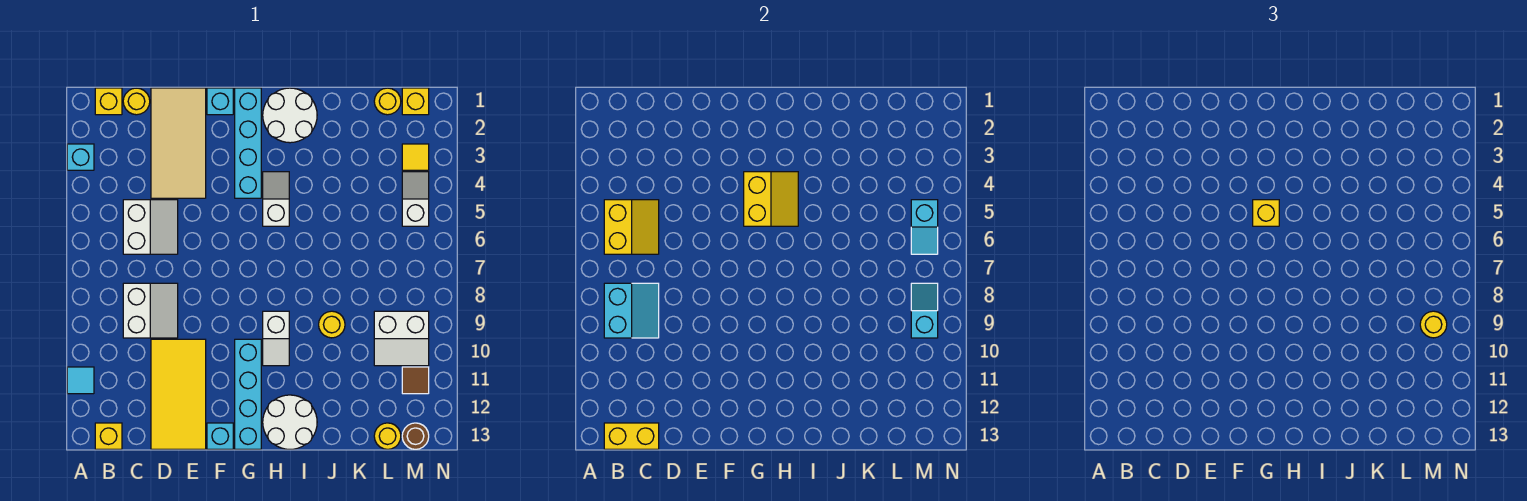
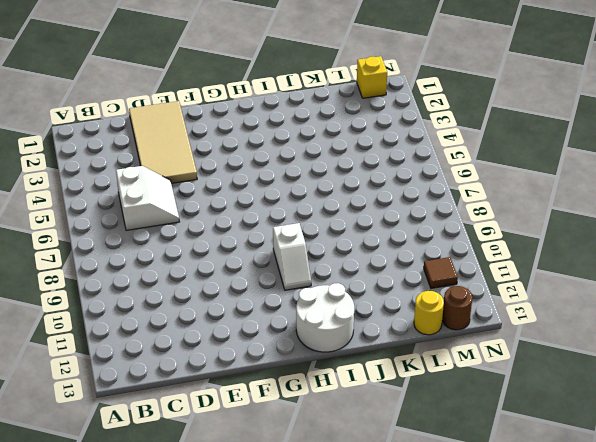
none -> cyan 1x1 brick [67,144,94,170]
none -> cyan 1x1 tile [67,367,94,394]
none -> yellow 1x1 brick [95,88,122,115]
none -> yellow 1x1 brick [95,423,122,449]

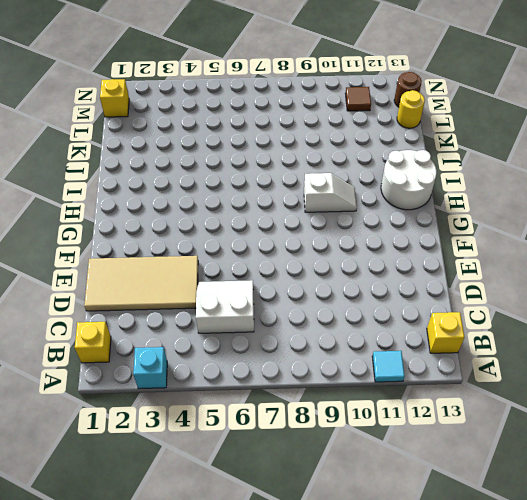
none -> yellow 1x1 round brick [123,88,150,115]
none -> white 2x2 slope [123,283,178,338]
none -> yellow 2x4 tile [151,339,206,449]
none -> cyan 1x1 brick [207,88,233,115]

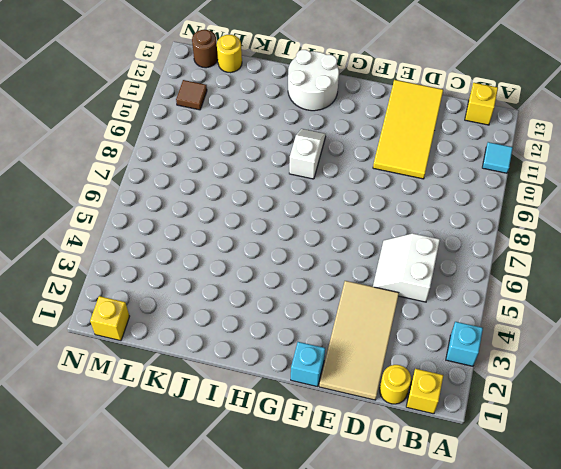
none -> white 2x2 slope [123,283,178,338]
none -> cyan 1x1 brick [207,423,233,449]
none -> cyan 1x4 brick [235,88,261,198]
none -> cyan 1x4 brick [235,339,261,449]

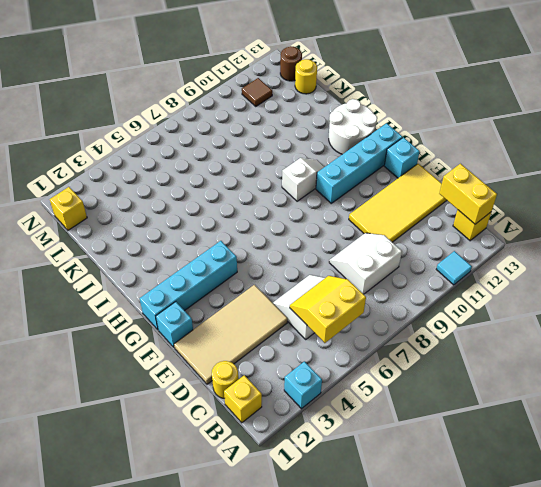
none -> white 2x2 round brick [263,88,317,143]
none -> white 1x2 slope [263,172,289,226]
none -> yellow 1x1 round brick [319,311,345,338]
none -> yellow 1x1 round brick [374,88,401,115]

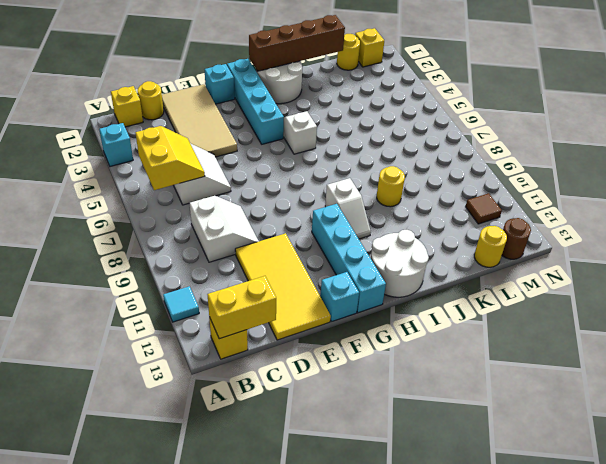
brown 1x4 brick [249,15,345,71] -> none
none -> white 2x2 slope [374,311,429,366]
none -> yellow 1x1 tile [402,144,429,170]
none -> white 1x2 slope [402,172,429,226]
none -> cyan 2x2 slope [604,283,659,338]

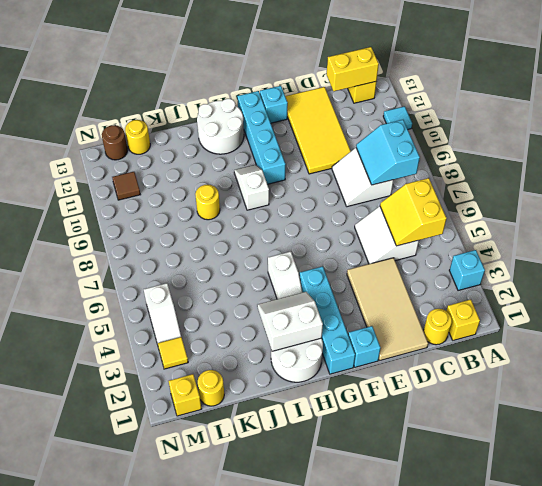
white 2x2 slope [257,292,323,351] -> white 2x2 slope moved to [374,311,429,366]
none -> yellow 2x2 slope [744,172,798,226]
none -> cyan 1x2 slope [911,200,938,254]
none -> cyan 1x2 slope [911,283,938,338]
none -> yellow 1x1 brick [1253,200,1279,226]

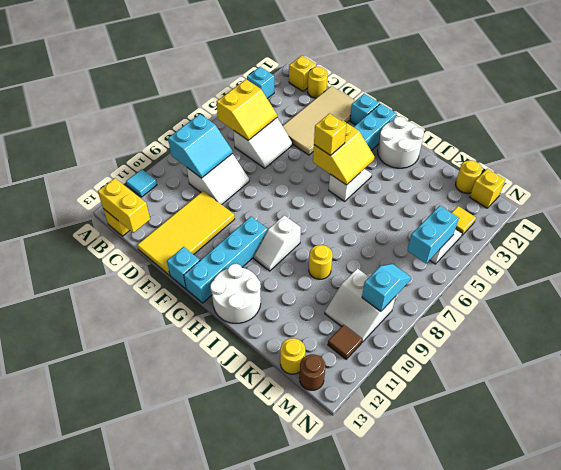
cyan 1x2 brick [407,206,459,263] -> cyan 1x2 slope [911,200,938,254]
none -> yellow 1x1 round brick [1420,311,1447,338]

